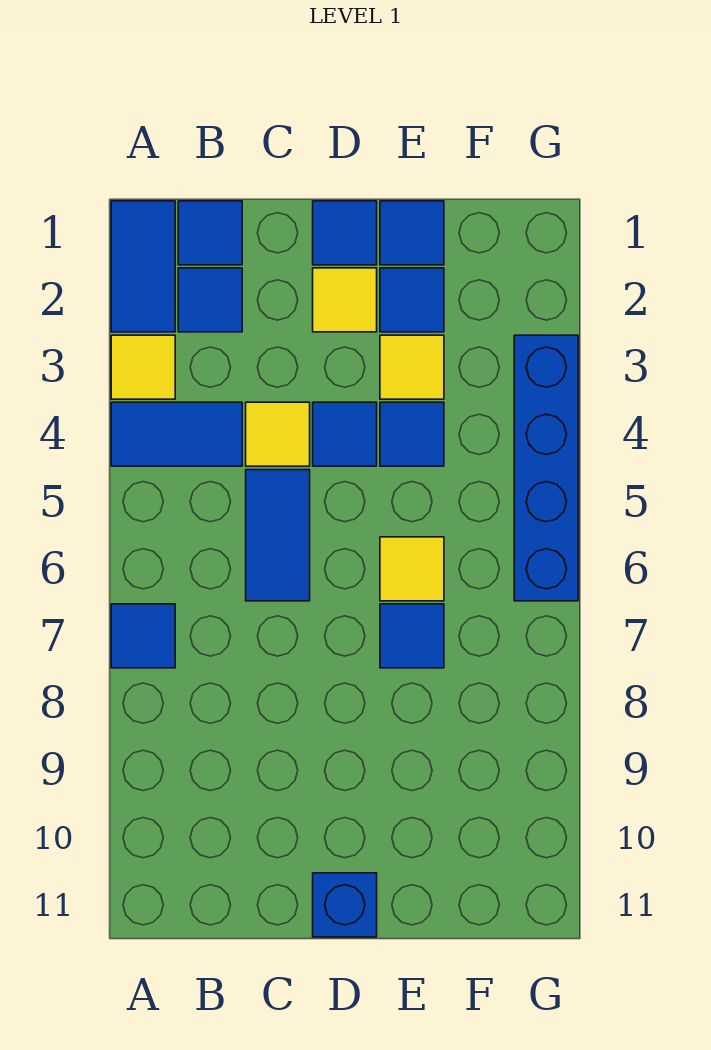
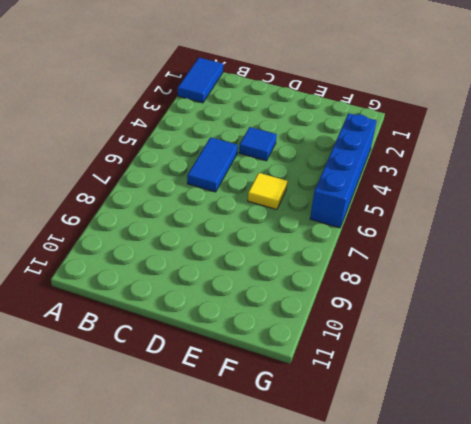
none -> yellow 1x1 tile [111,335,175,399]
none -> blue 1x2 tile [111,402,242,466]
none -> blue 1x1 tile [111,604,175,668]

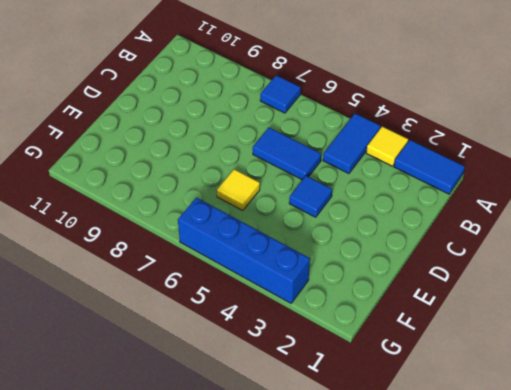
none -> blue 1x1 tile [178,201,242,265]
none -> blue 1x1 tile [178,268,242,332]
none -> yellow 1x1 tile [246,402,310,466]

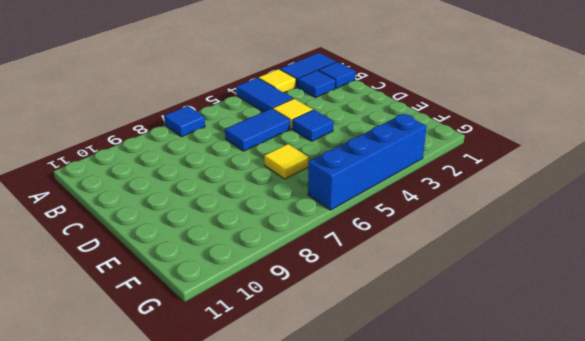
none -> blue 1x1 tile [313,201,377,265]
none -> yellow 1x1 tile [313,268,377,332]
none -> blue 1x1 brick [313,873,377,937]

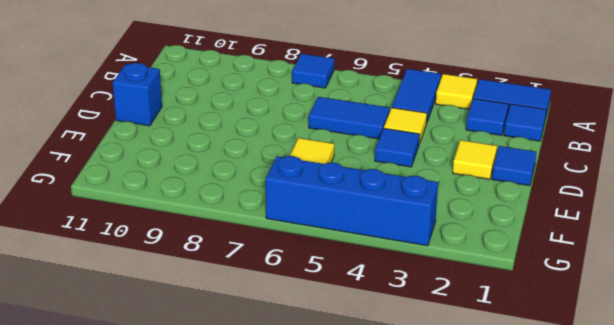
none -> blue 1x1 tile [380,201,444,265]
none -> blue 1x1 tile [380,268,444,332]
none -> yellow 1x1 tile [380,335,444,399]

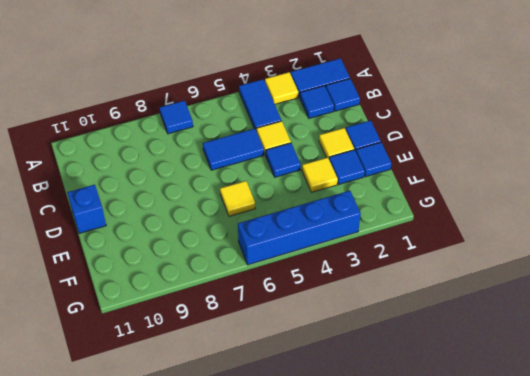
none -> blue 1x1 tile [380,402,444,466]
none -> blue 1x1 tile [380,604,444,668]

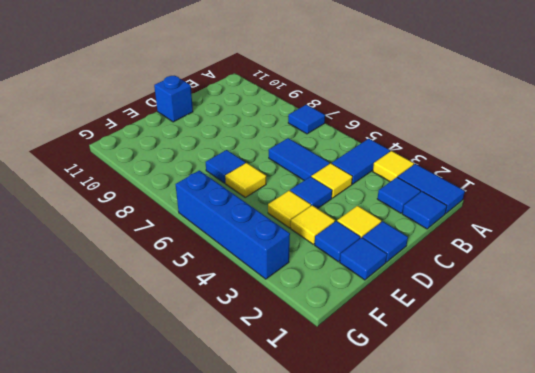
yellow 1x1 tile [268,190,311,228] -> blue 1x1 tile [380,402,444,466]

